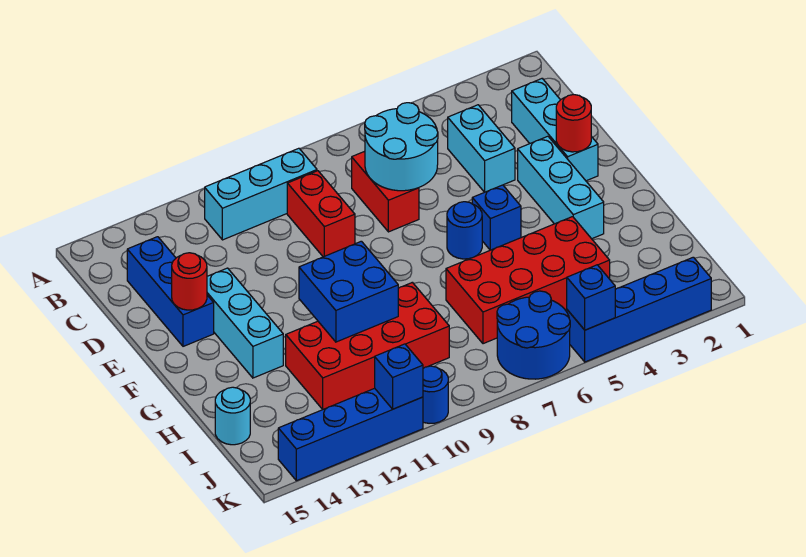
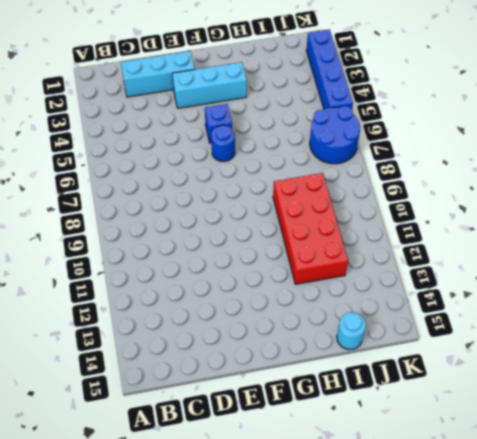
none -> cyan 1x3 brick [205,148,317,240]
none -> cyan 1x2 brick [448,105,515,192]
none -> red 1x2 brick [352,151,419,232]

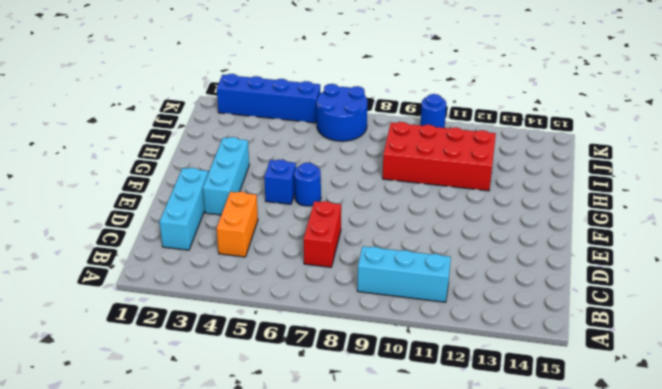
orange 1x2 brick [217,192,258,257] -> cyan 1x2 brick [448,105,515,192]
none -> red 1x2 brick [287,171,355,257]
none -> blue 1x3 brick [127,237,214,346]
none -> cyan 1x3 brick [207,268,283,378]

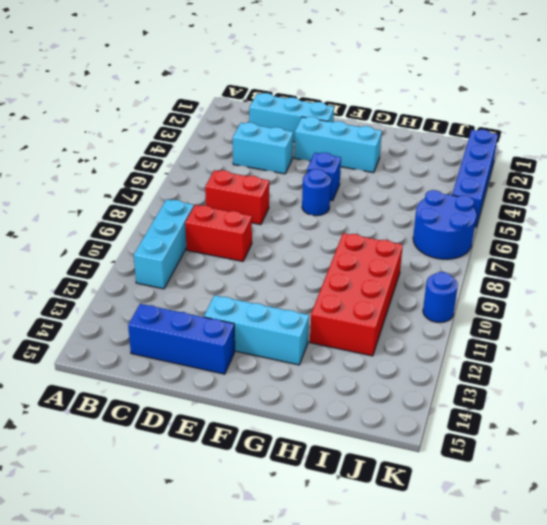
none -> red 2x4 brick [446,217,610,344]
none -> cyan 1x1 round brick [215,387,250,445]
none -> blue 1x4 brick [278,388,423,481]

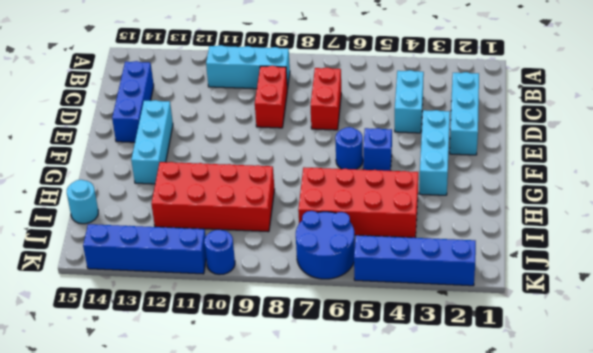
none -> cyan 2x2 round brick [365,103,438,191]
none -> red 1x1 round brick [556,95,591,152]
none -> red 1x1 round brick [172,253,207,310]

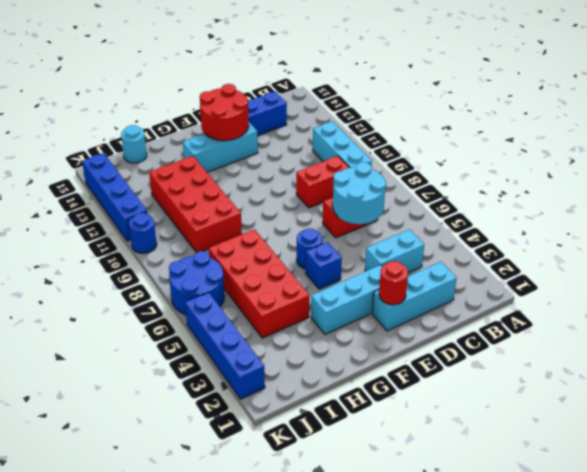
red 2x2 round brick [200,84,249,141] -> red 1x1 round brick [172,253,207,310]
none -> blue 2x2 brick [299,241,398,342]
none -> blue 1x1 brick [567,265,615,330]
none -> blue 1x1 brick [375,344,423,409]

